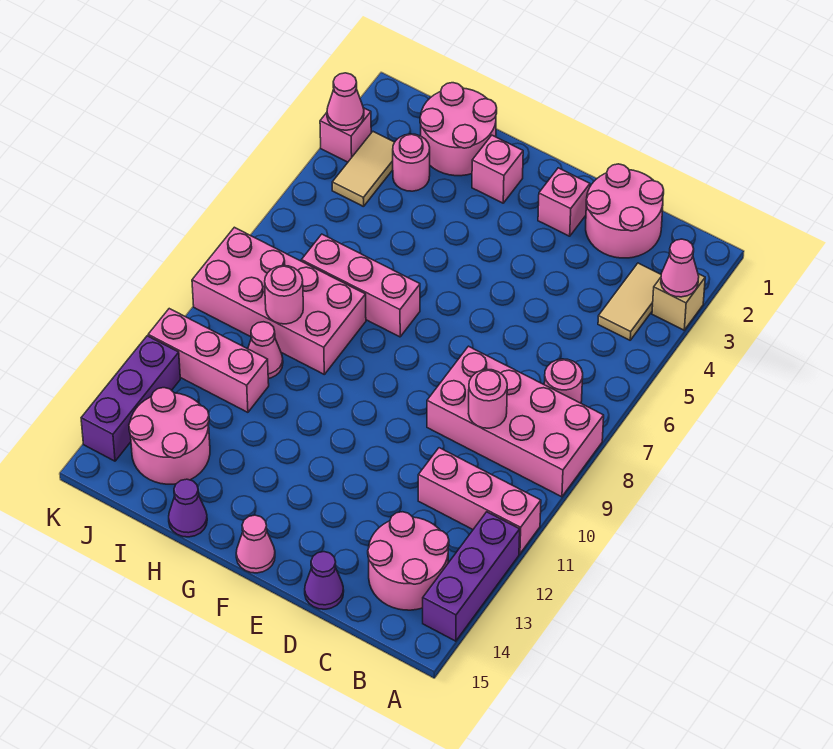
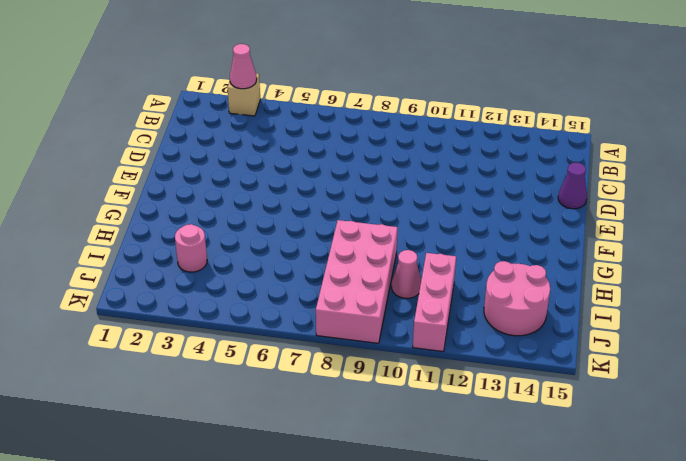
none -> pink 2x4 brick [427,346,604,497]
none -> pink 1x3 brick [418,448,541,554]
none -> purple 1x3 brick [423,512,520,641]

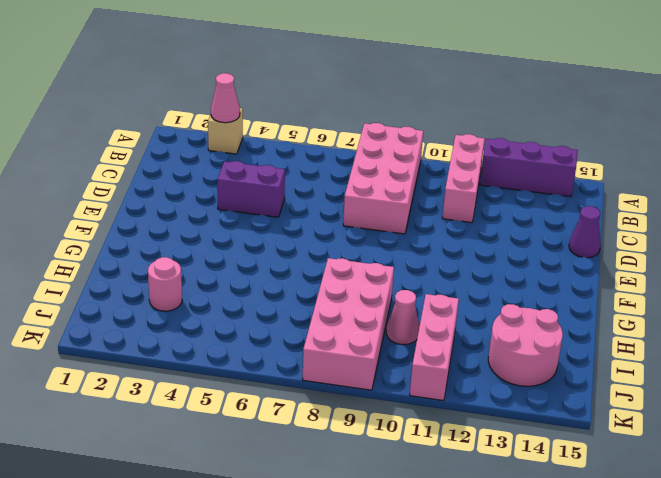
purple 1x2 brick [217,161,285,217] -> none
none -> tan 1x2 tile [598,263,661,340]
none -> pink 1x1 round brick [544,359,583,403]
none -> pink 2x2 round brick [368,512,449,610]

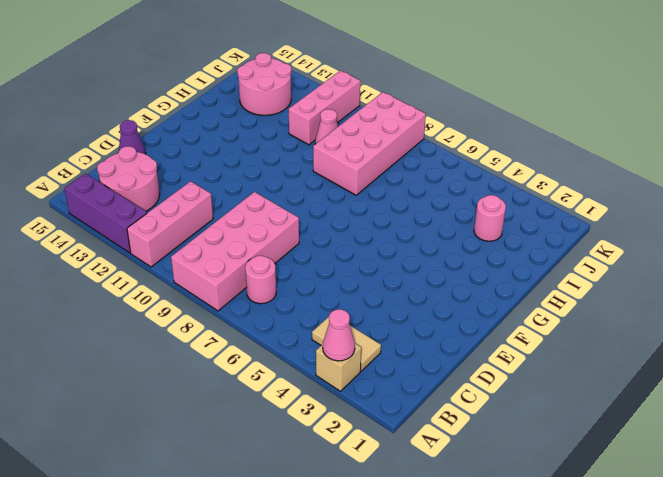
none -> pink 2x2 round brick [586,164,664,258]
none -> pink 1x1 brick [538,168,590,236]
none -> pink 1x1 cone [236,515,275,573]

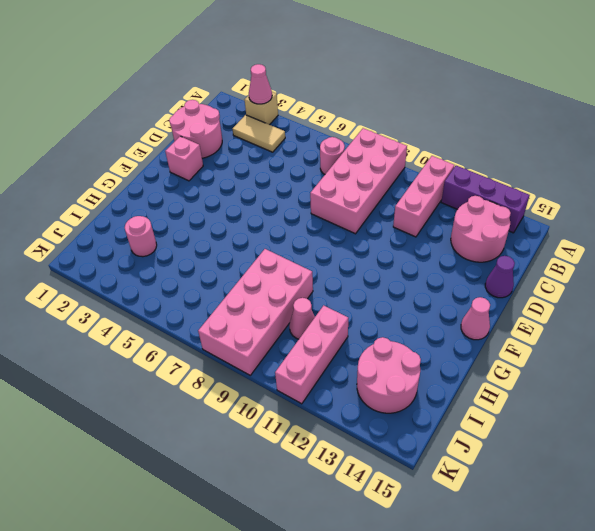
none -> pink 1x1 brick [472,135,523,203]
none -> pink 1x3 brick [301,234,420,337]
none -> pink 2x2 round brick [420,83,497,176]

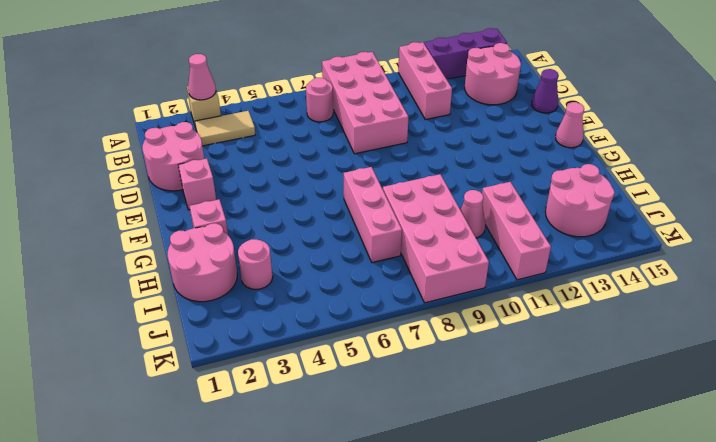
none -> purple 1x1 cone [169,479,207,537]
none -> tan 1x2 tile [332,132,395,207]
none -> pink 1x1 brick [320,108,371,162]

